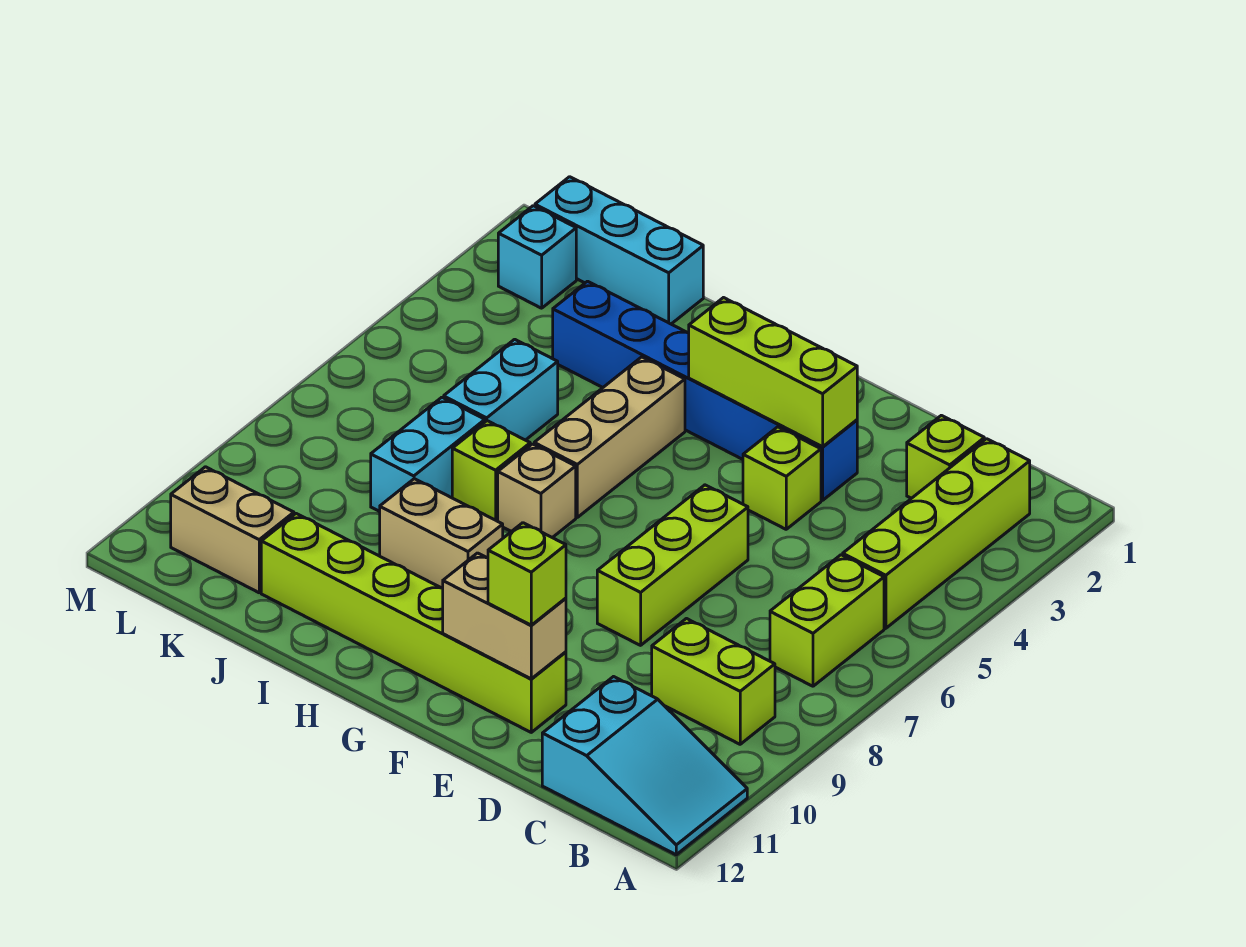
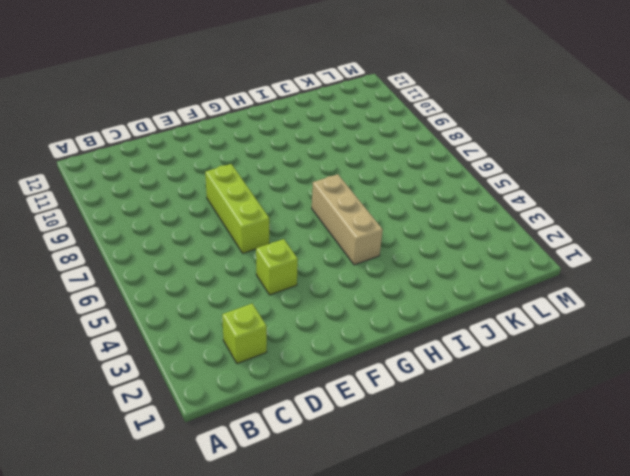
none -> cyan 2x3 slope [542,677,747,855]
none -> lime 1x4 brick [843,439,1030,628]
none -> lime 1x2 brick [770,555,884,686]

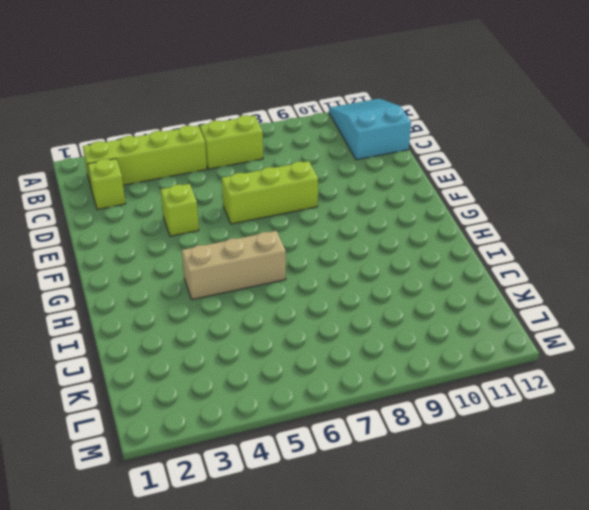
none -> lime 1x2 brick [652,619,775,744]
none -> blue 1x6 brick [553,281,857,500]
none -> lime 1x6 brick [261,514,566,732]

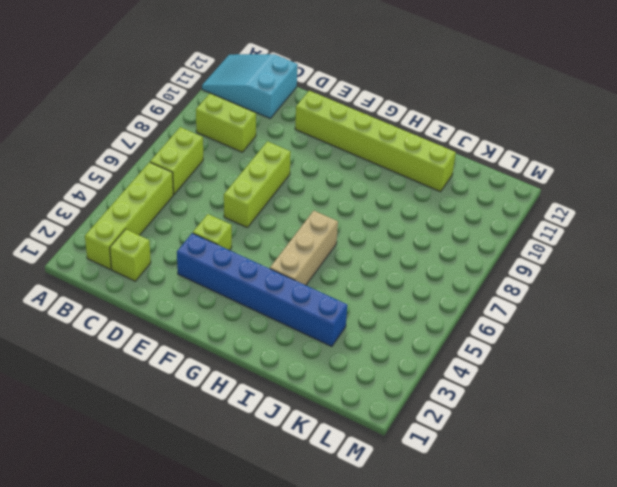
none -> tan 1x1 brick [498,444,576,538]
none -> tan 1x2 brick [380,479,503,588]
none -> lime 1x1 brick [452,421,530,521]

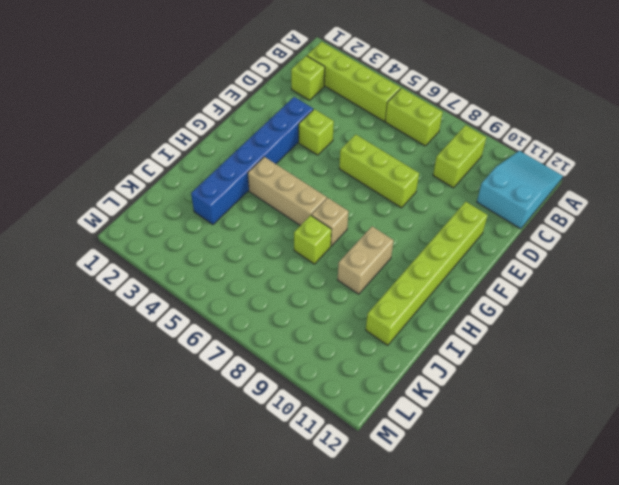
none -> cyan 1x3 brick [535,177,703,324]
none -> cyan 1x2 brick [444,339,558,440]
none -> cyan 1x2 brick [371,397,485,512]

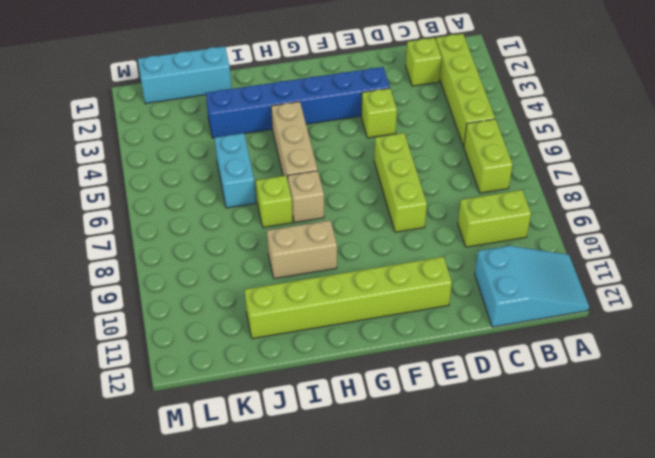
none -> cyan 1x2 brick [371,397,485,512]
none -> tan 1x2 brick [171,467,294,593]
none -> cyan 1x1 brick [498,206,576,308]

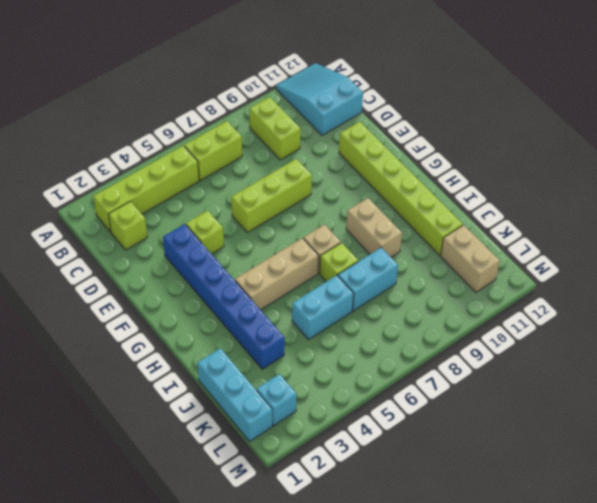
none -> lime 1x3 brick [689,298,857,447]
none -> tan 1x2 brick [443,553,566,679]
none -> lime 1x1 brick [488,523,566,625]

